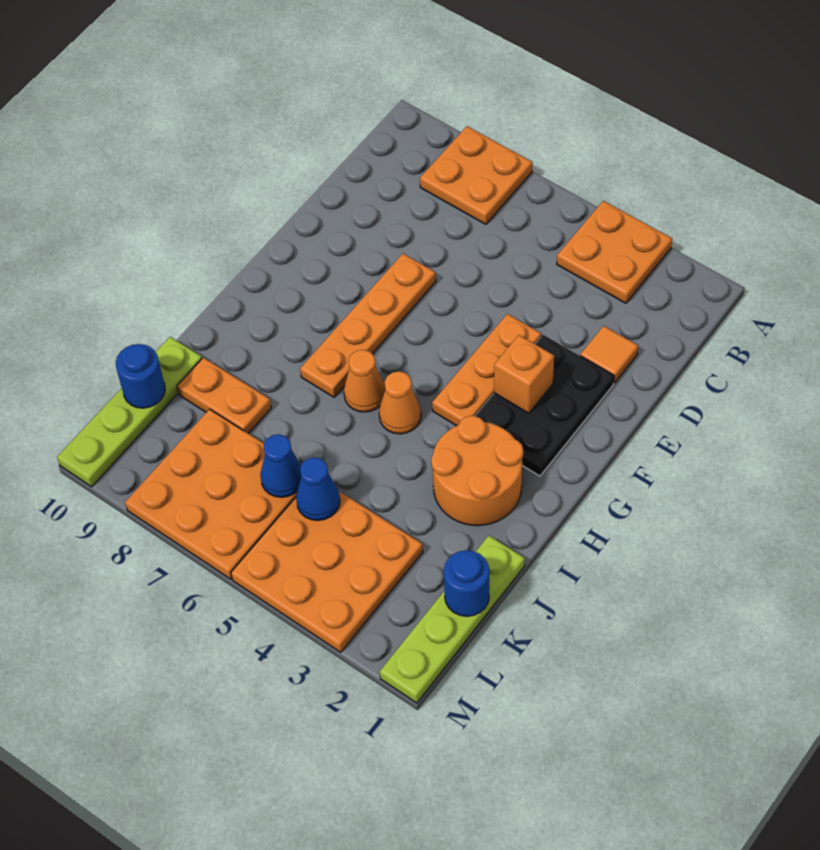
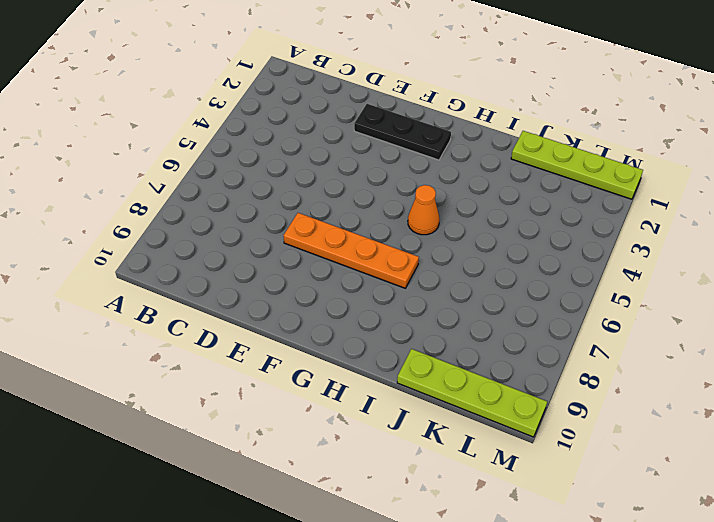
black 1x3 plate [354,104,451,160] -> black 2x3 plate [475,335,614,476]
none -> orange 2x2 plate [557,201,672,303]
none -> orange 2x2 plate [420,126,533,224]
none -> orange 1x1 tile [580,326,638,383]

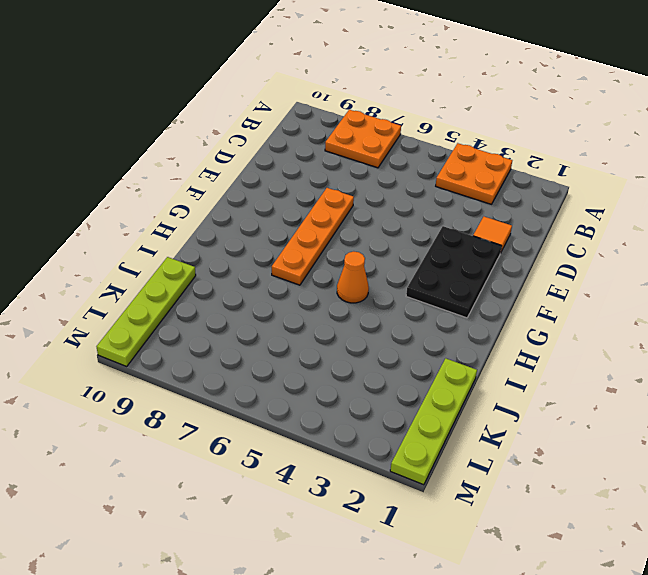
none -> orange 1x3 plate [432,314,541,426]
none -> orange 2x2 round brick [431,416,523,526]
none -> orange 1x1 cone [344,350,385,412]

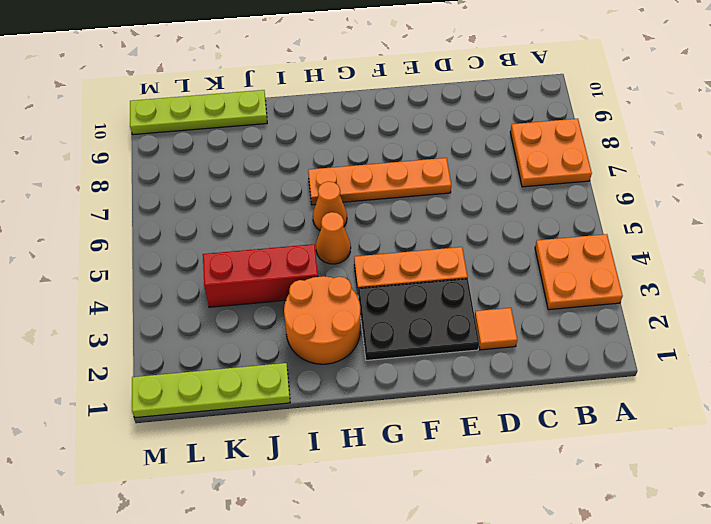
red 1x3 brick [203,244,318,307] -> orange 3x3 plate [231,491,423,652]
none -> orange 1x2 plate [177,358,271,434]
none -> orange 3x3 plate [125,409,297,579]
none -> orange 1x1 brick [494,335,554,413]

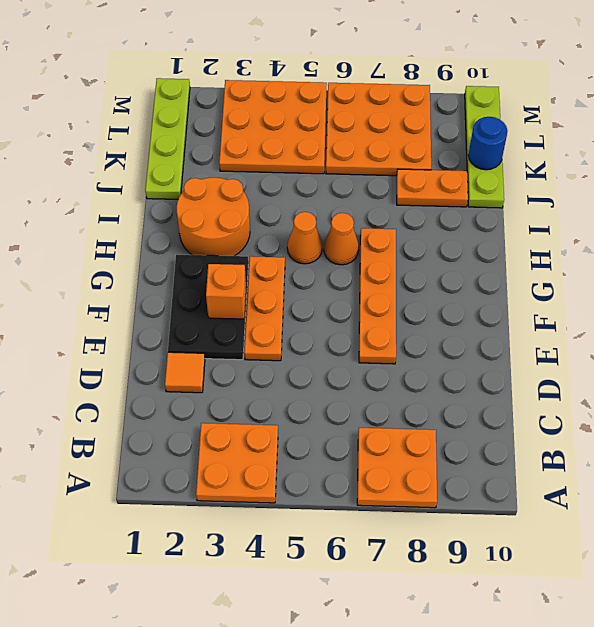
none -> blue 1x1 round brick [444,550,489,616]
none -> blue 1x1 cone [296,457,340,520]
none -> blue 1x1 cone [260,434,301,497]

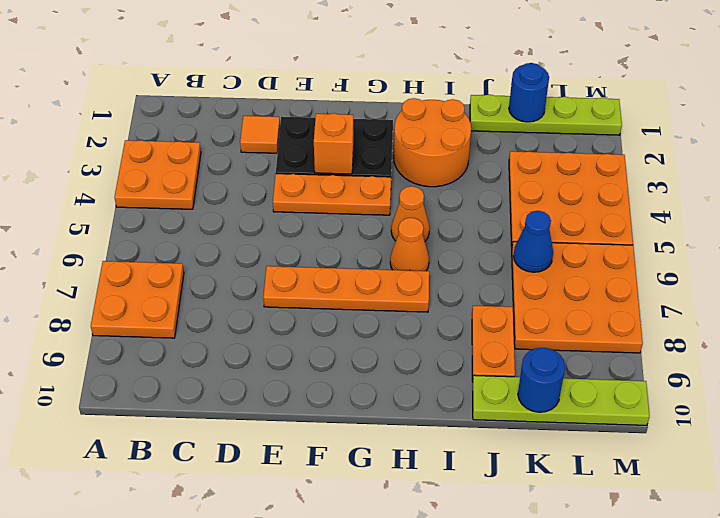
none -> blue 1x1 cone [296,457,340,520]

